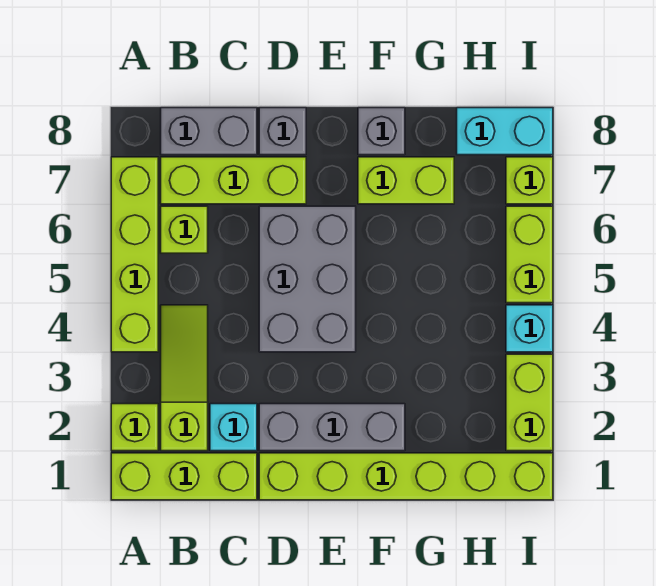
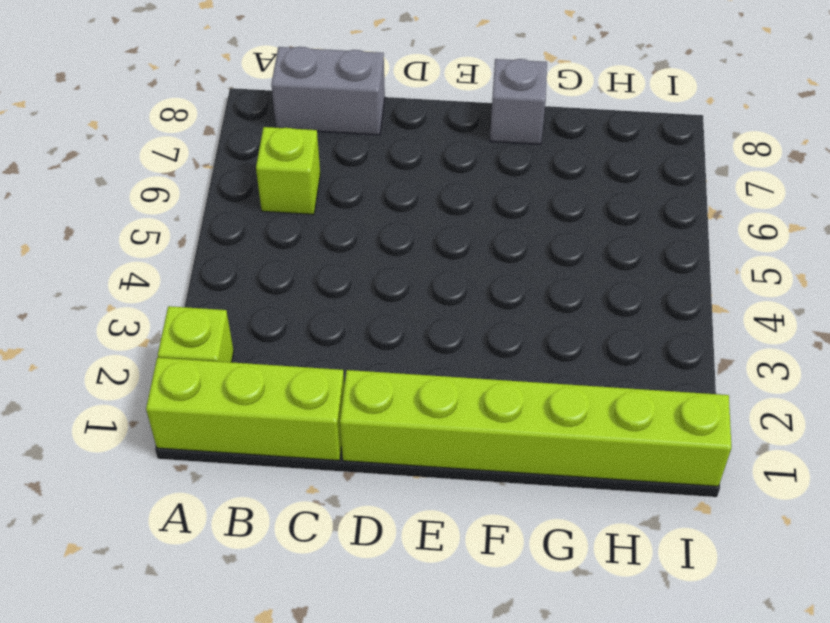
none -> lime 1x4 brick [111,157,158,352]
none -> lime 1x3 slope [161,305,208,451]
none -> lime 1x3 brick [161,157,306,204]

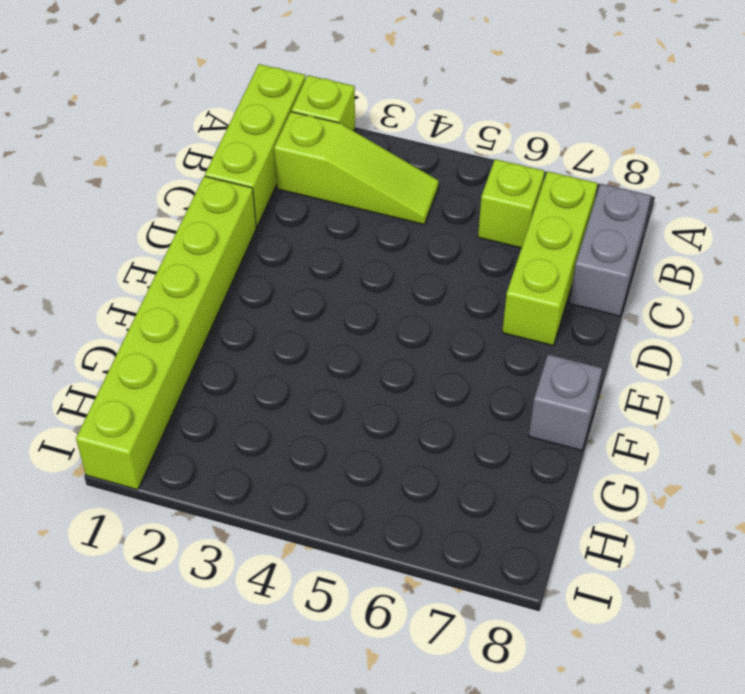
none -> lime 1x4 brick [111,157,158,352]
none -> cyan 1x1 brick [210,404,257,451]
none -> grey 1x3 brick [259,404,405,451]

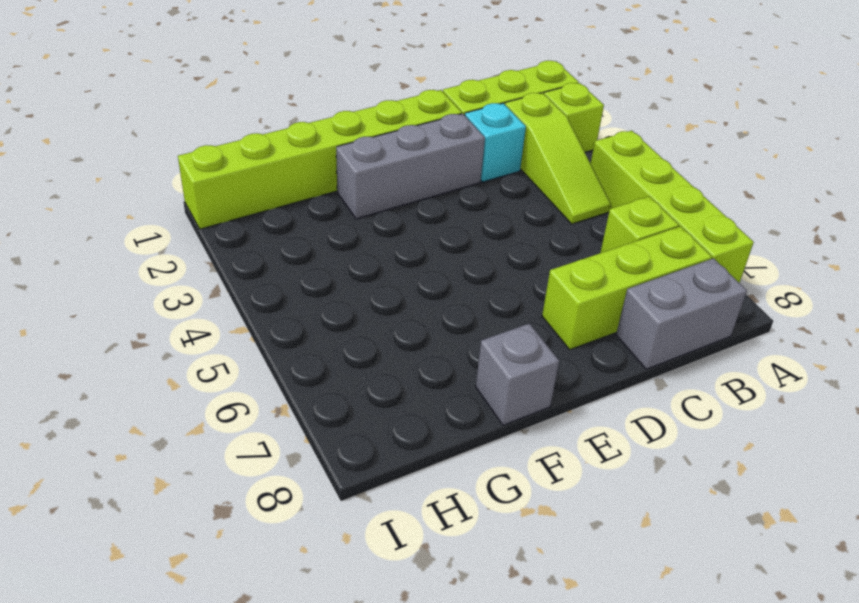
none -> grey 2x3 brick [259,206,356,352]
none -> grey 1x1 brick [259,108,306,155]
none -> lime 1x2 brick [358,157,454,204]

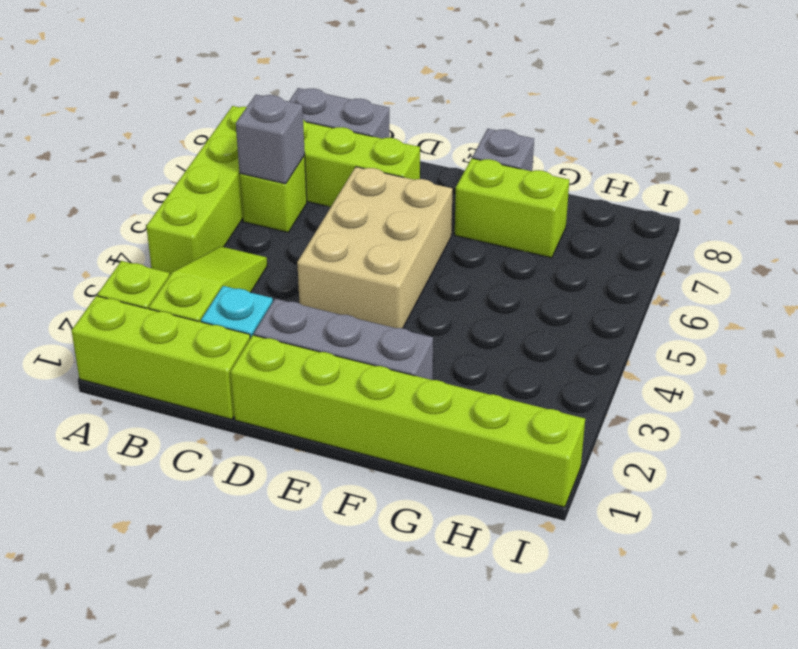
grey 1x1 brick [236,95,305,184] -> grey 1x1 brick moved to [259,108,306,155]
tan 2x3 brick [297,167,452,328] -> grey 2x3 brick [259,206,356,352]
none -> cyan 1x2 brick [457,108,553,155]
none -> lime 1x2 brick [506,354,553,451]
none -> cyan 1x1 brick [506,305,553,352]

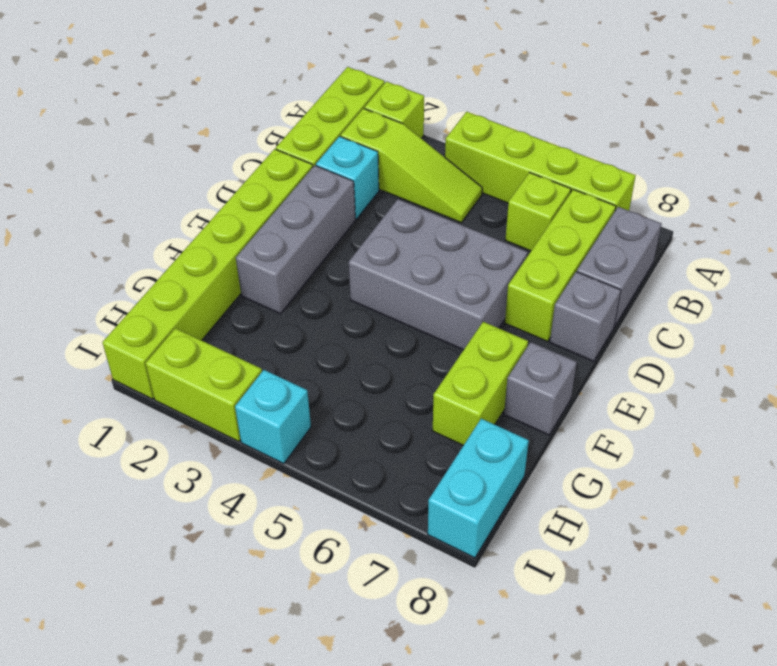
none -> lime 1x2 brick [506,206,553,303]
none -> lime 1x1 brick [506,157,553,204]

